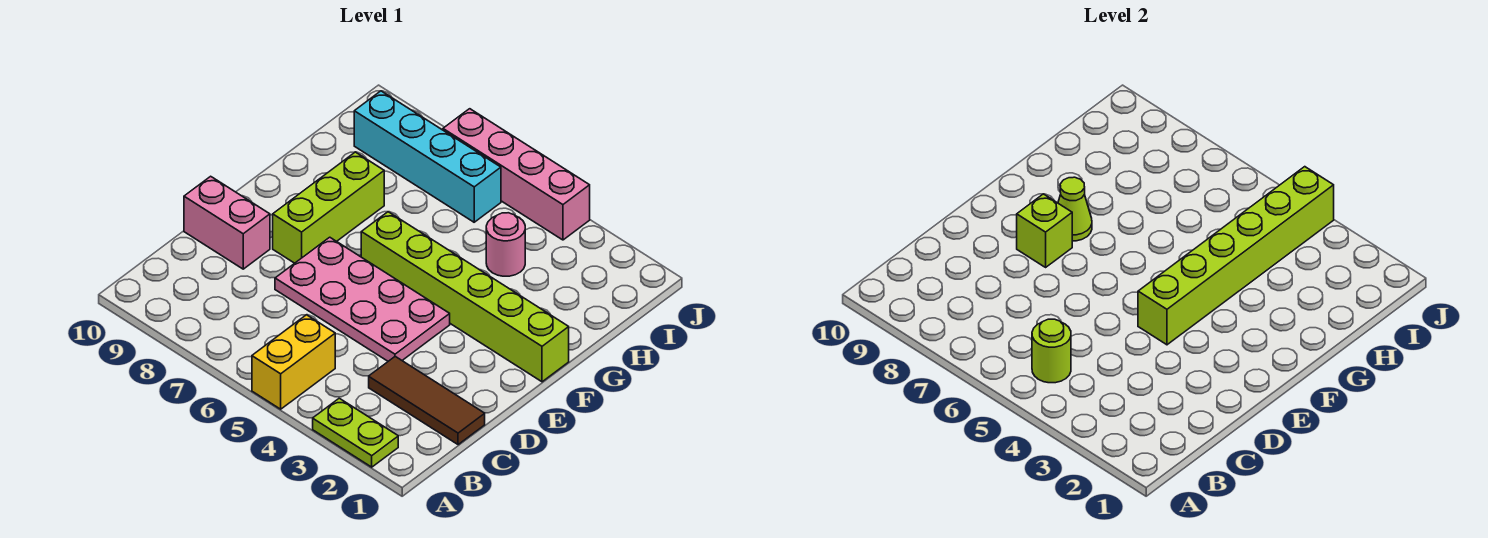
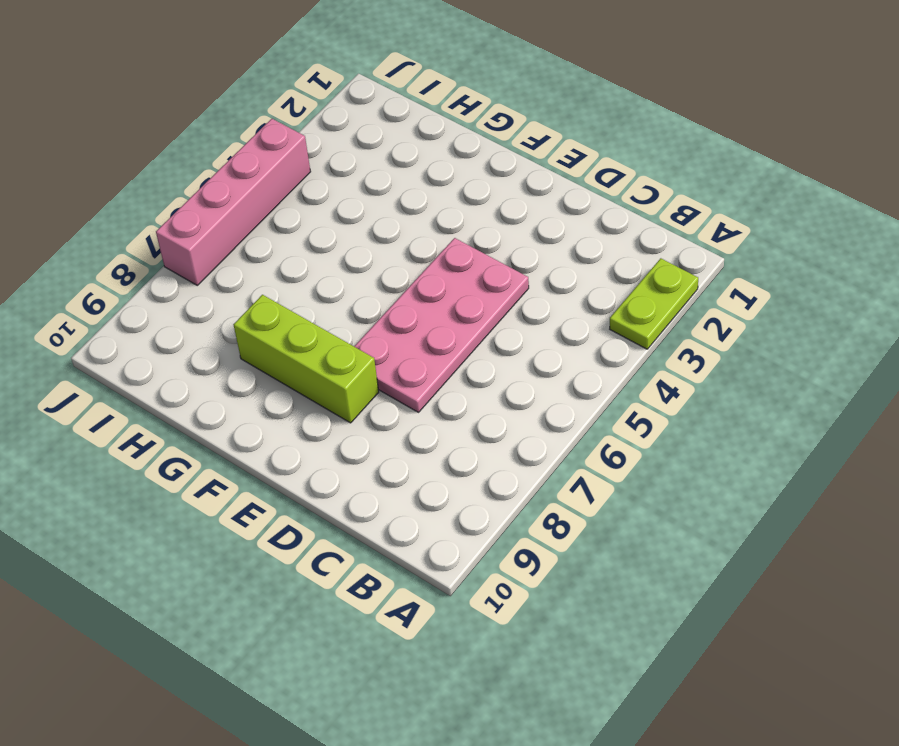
none -> yellow 1x2 brick [252,315,335,409]
none -> brown 1x3 tile [369,356,485,445]
none -> pink 1x2 brick [184,176,270,269]

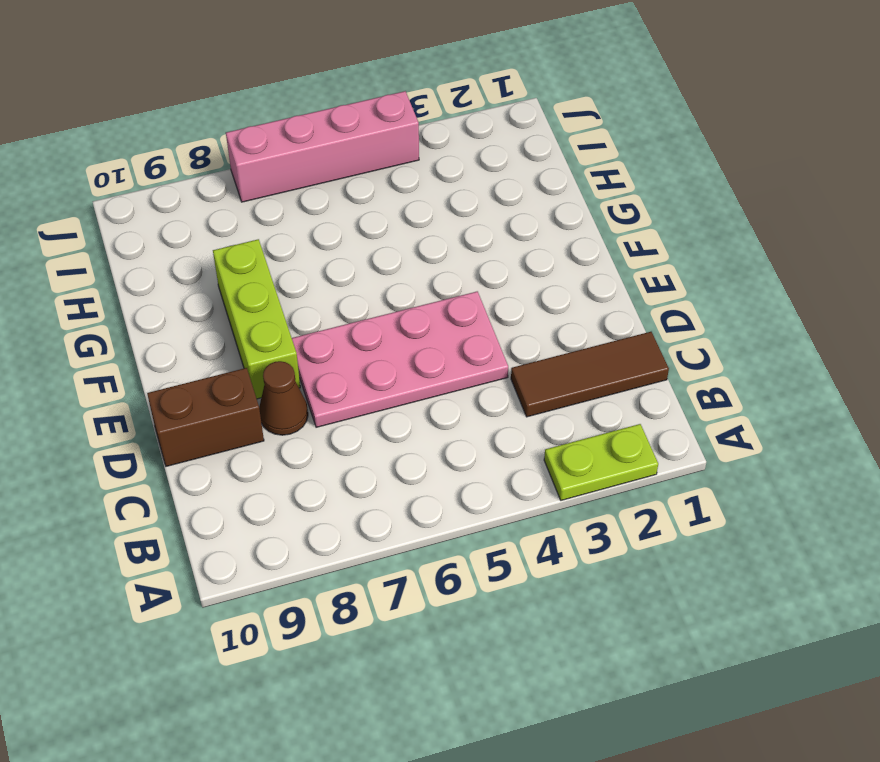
brown 1x1 cone [259,361,308,435] -> none
brown 1x2 brick [147,368,264,466] -> pink 1x2 brick [184,176,270,269]
none -> yellow 1x2 brick [252,315,335,409]
none -> lime 1x6 brick [361,212,569,382]
none -> pink 1x1 round brick [486,213,525,276]

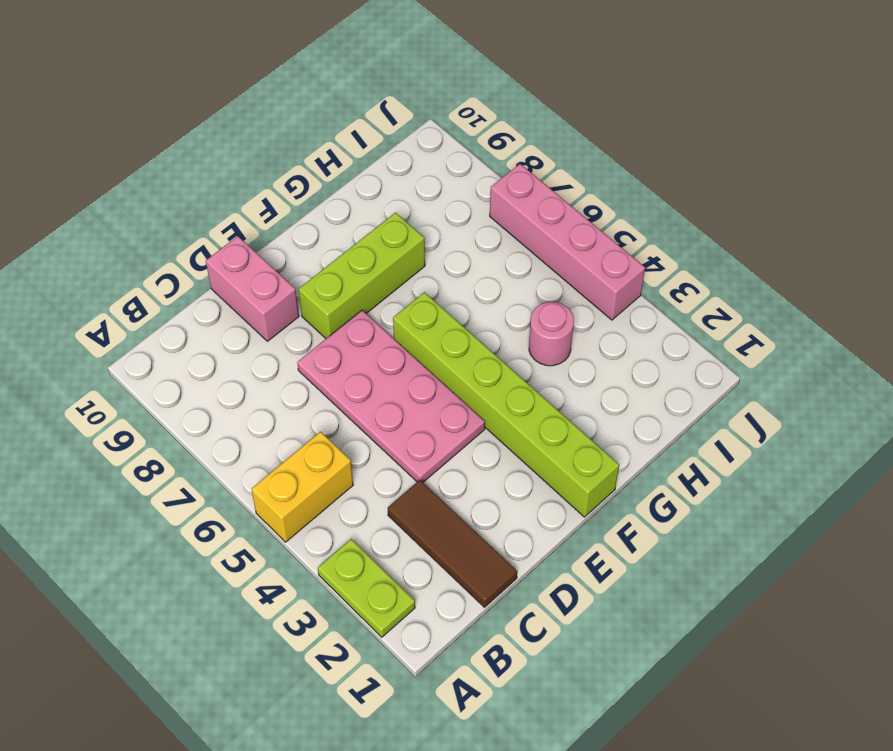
none -> cyan 1x4 brick [354,91,501,222]
none -> lime 1x1 round brick [1032,319,1071,383]
none -> lime 1x6 brick [1138,167,1334,345]

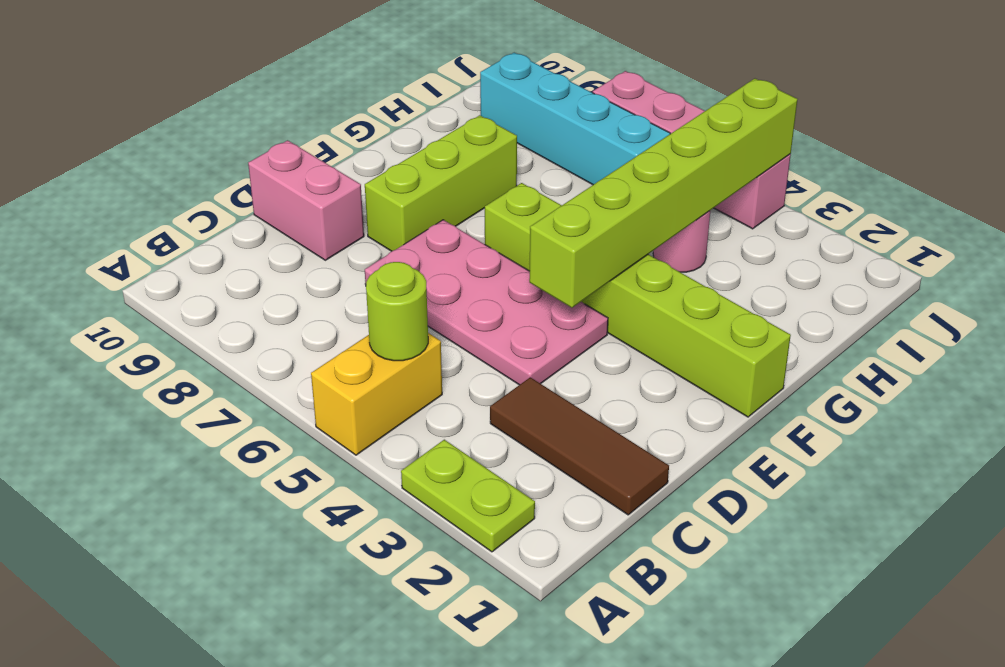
none -> lime 1x1 brick [1017,194,1072,267]
none -> lime 1x1 cone [1058,177,1092,241]

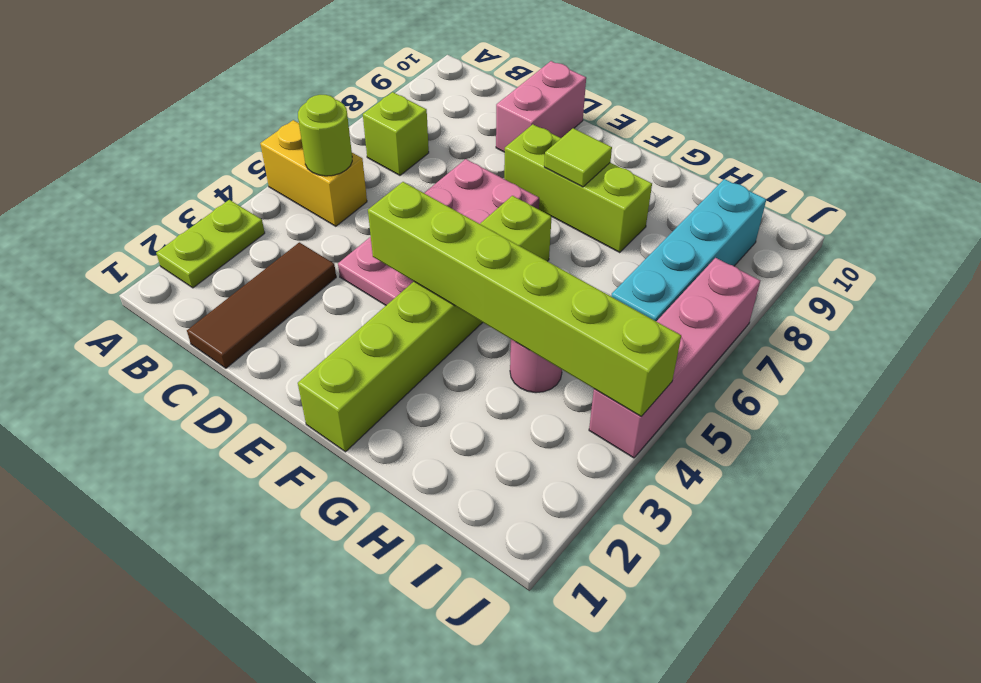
lime 1x1 brick [363,92,429,175] -> lime 1x1 brick moved to [1017,194,1072,267]
lime 1x1 tile [544,128,612,187] -> lime 1x1 cone [1058,177,1092,241]

